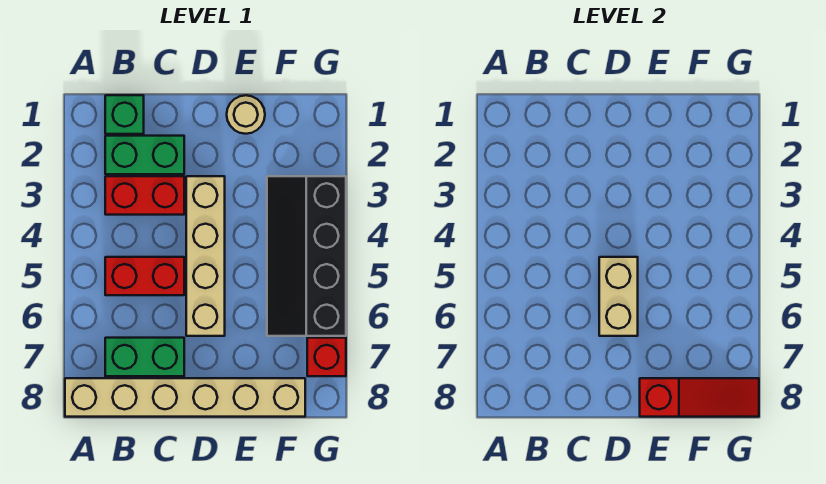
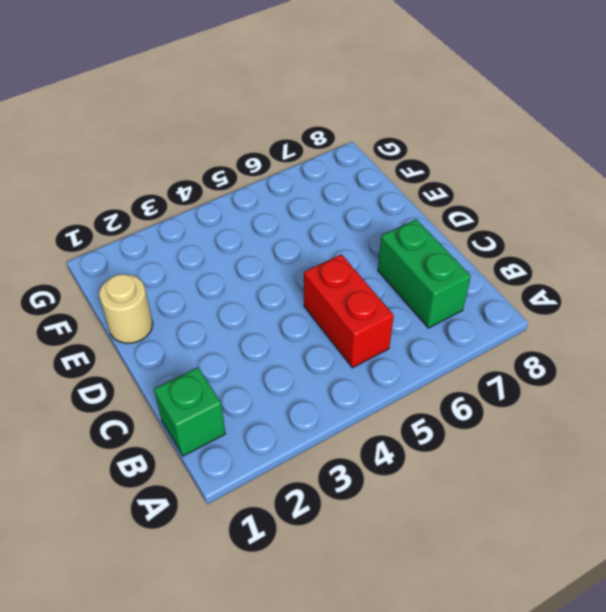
none -> tan 1x6 brick [65,378,305,417]
none -> green 1x2 brick [105,136,184,174]
none -> red 1x2 brick [105,176,184,215]

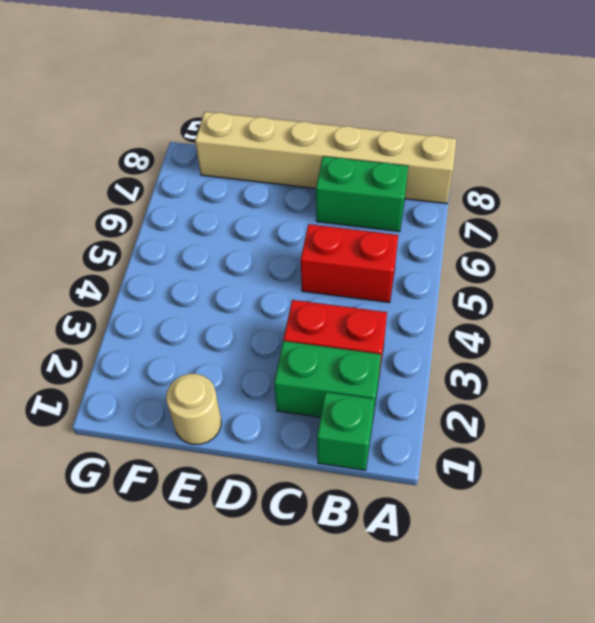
none -> tan 1x4 brick [186,176,225,336]
none -> black 2x4 slope [267,176,346,336]
none -> red 1x1 brick [307,338,346,376]

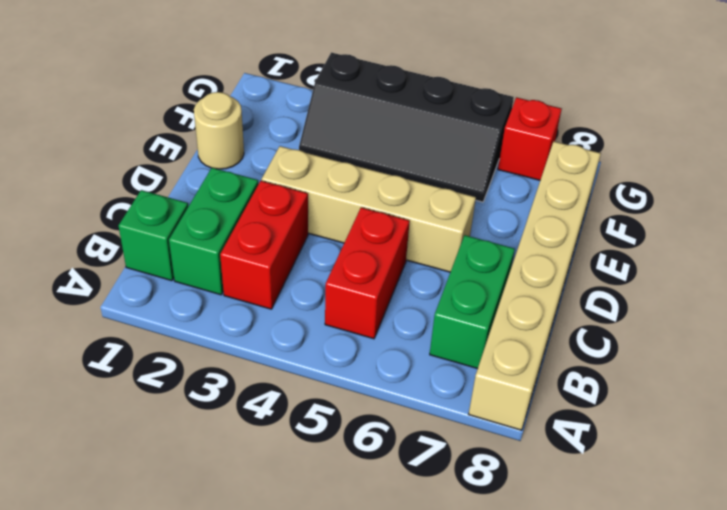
none -> tan 1x2 brick [599,257,638,336]
none -> red 1x3 slope [640,378,759,417]

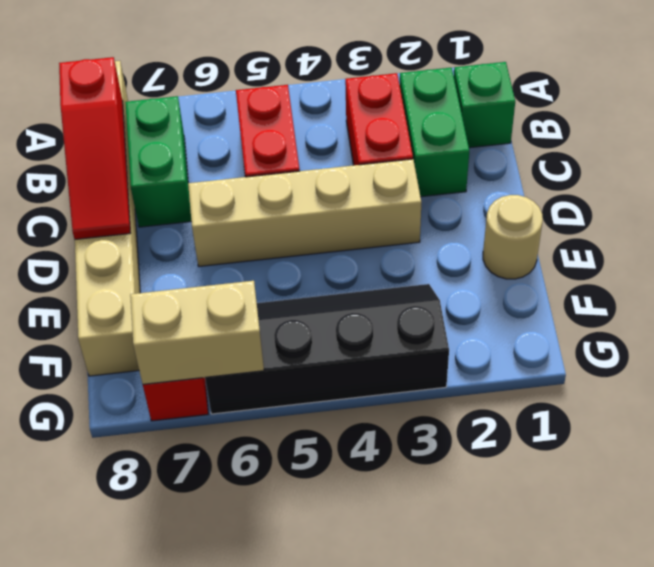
red 1x3 slope [59,57,130,239] -> red 1x3 slope moved to [640,378,759,417]
tan 1x2 brick [130,281,264,384] -> tan 1x2 brick moved to [599,257,638,336]

